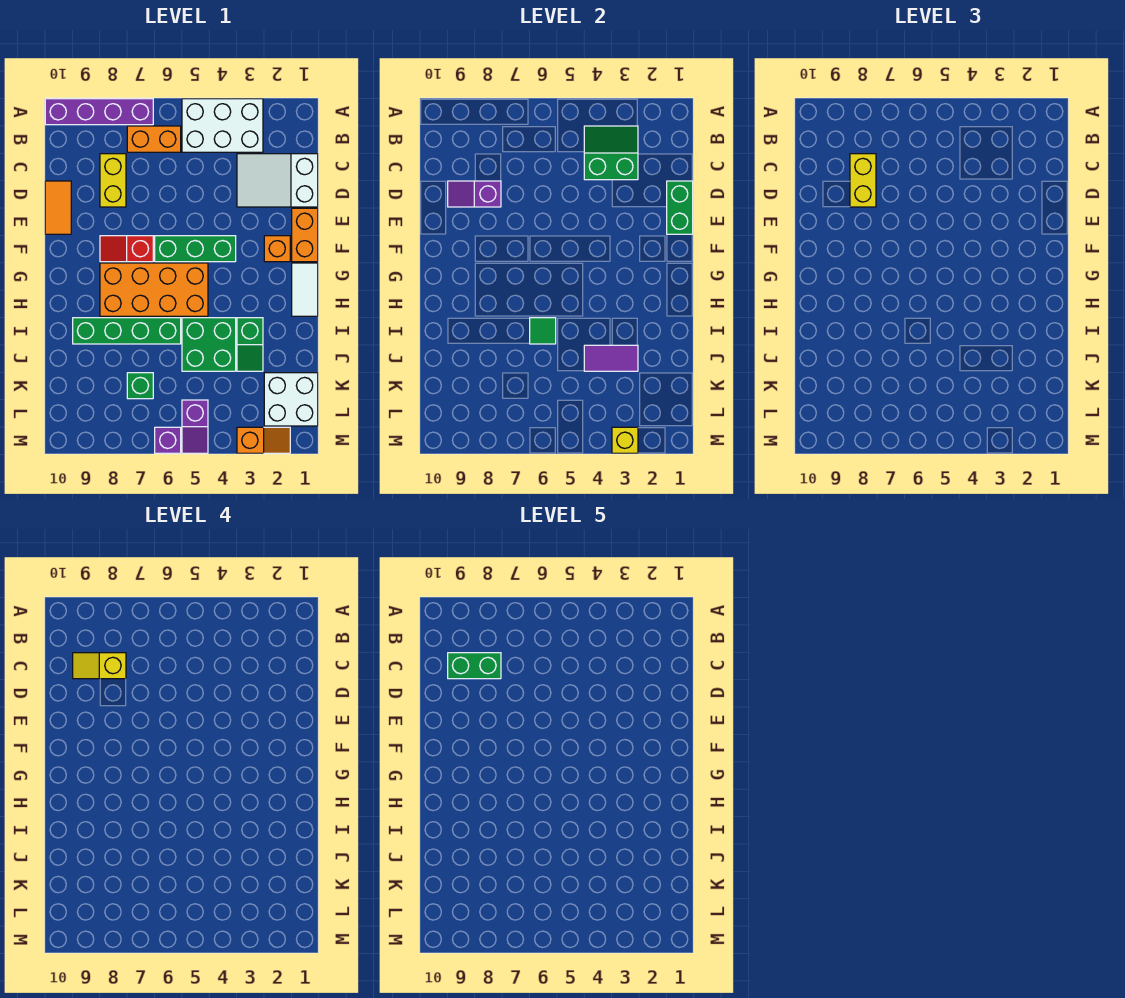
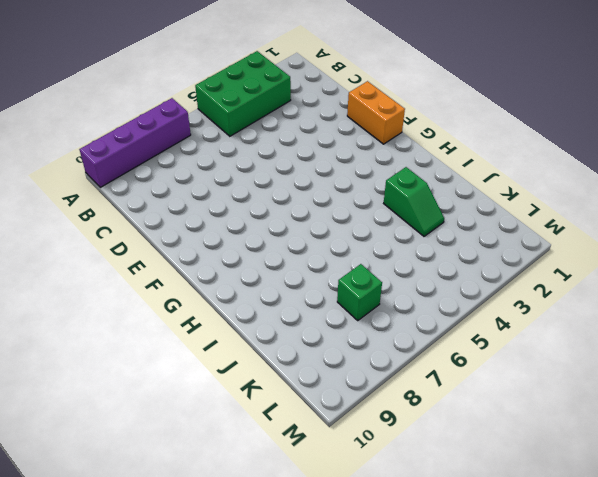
green 2x3 brick [195,51,291,136] -> white 2x3 brick [182,99,263,152]
none -> orange 1x2 brick [127,126,181,152]
none -> white 2x3 slope [237,154,318,207]
none -> yellow 1x2 brick [100,154,126,207]

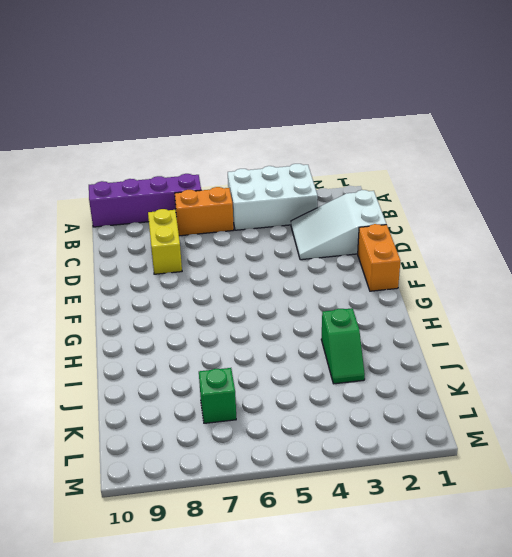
none -> orange 1x2 tile [45,181,71,234]
none -> orange 1x1 brick [264,236,290,262]
none -> green 1x3 brick [155,236,236,262]

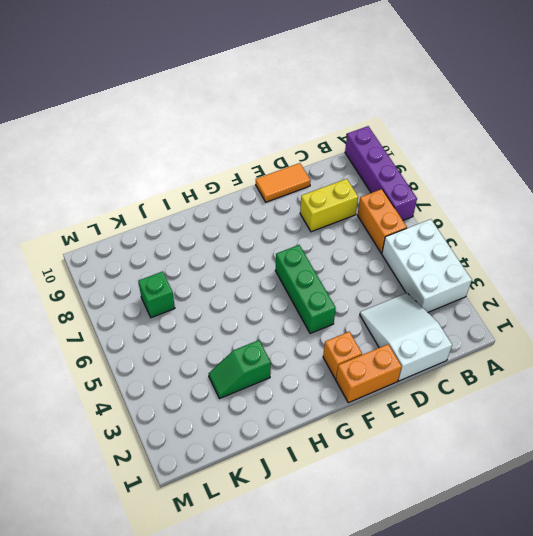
none -> red 1x2 slope [100,236,153,262]
none -> white 1x2 tile [292,263,318,316]
none -> orange 2x4 brick [100,263,208,316]

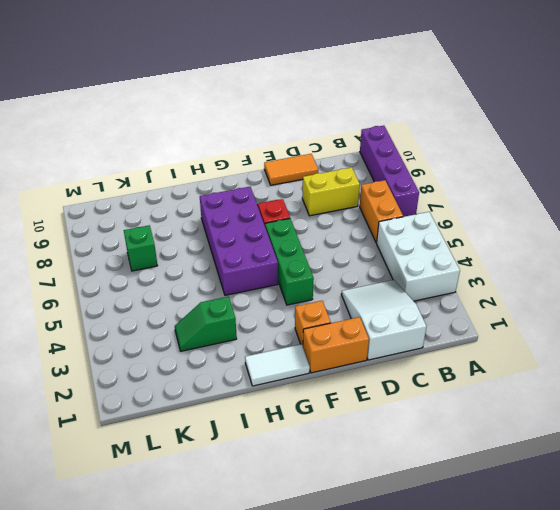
purple 2x4 brick [200,187,278,295] -> orange 2x4 brick [100,263,208,316]
none -> green 2x2 brick [182,318,236,371]
none -> green 1x4 brick [73,318,181,344]
none -> white 2x2 brick [264,373,318,426]

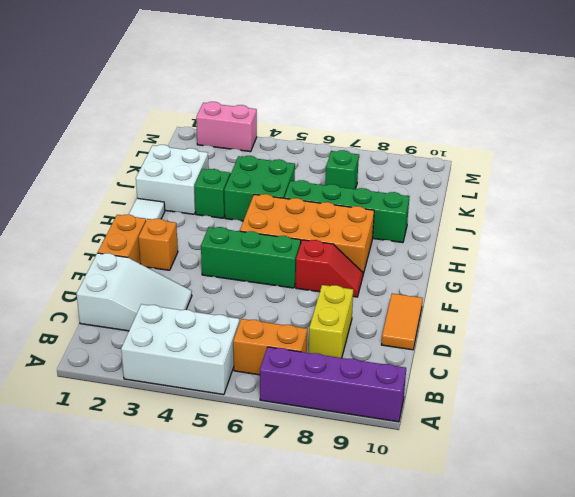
white 2x2 brick [136,145,209,214] -> white 2x2 brick moved to [264,373,318,426]
pink 1x2 brick [196,102,257,152] -> orange 1x2 slope [237,427,290,453]
none -> purple 1x2 slope [182,400,208,453]
none -> purple 1x1 brick [155,427,181,453]
none -> green 2x2 slope [584,126,638,180]

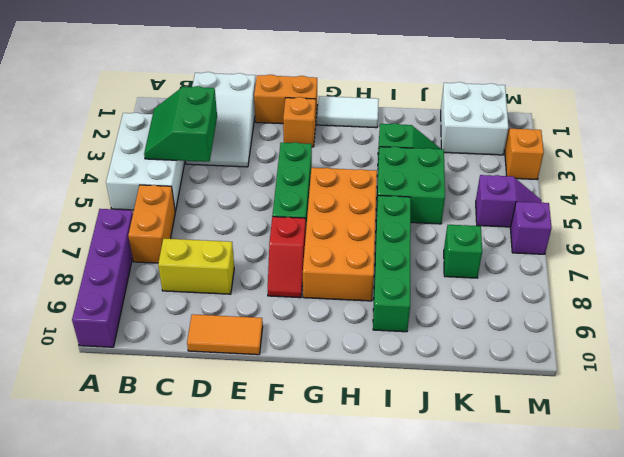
none -> green 1x2 brick [667,181,693,234]
none -> purple 1x2 slope [448,181,501,207]
none -> green 1x1 tile [530,318,556,344]

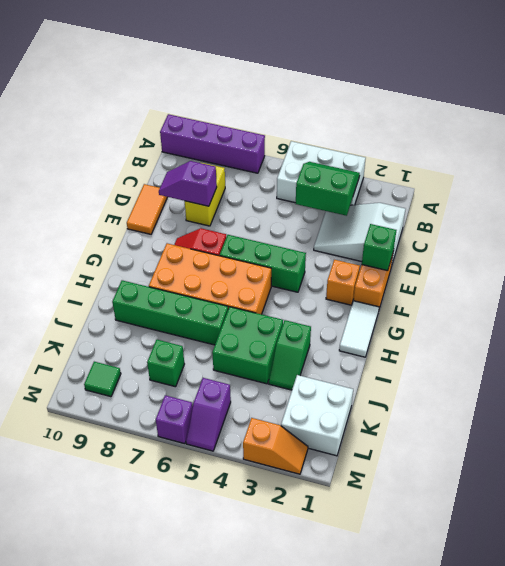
green 1x1 brick [362,224,396,271] -> green 1x2 brick [667,181,693,234]
green 1x1 tile [84,362,121,397] -> green 1x1 tile moved to [530,318,556,344]
none -> orange 1x2 brick [127,126,181,152]
none -> purple 1x2 tile [584,345,638,371]
none -> yellow 1x1 brick [612,427,638,453]

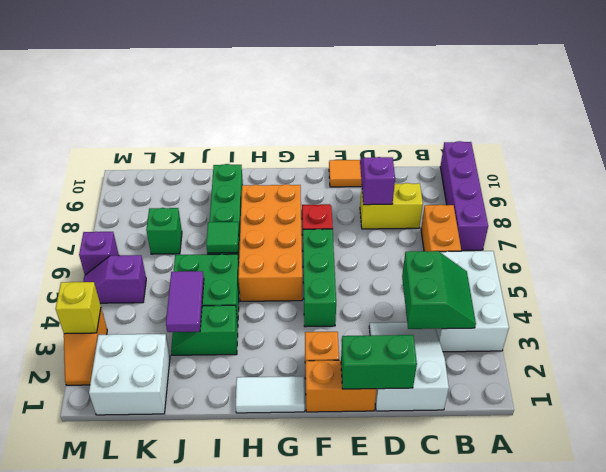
none -> yellow 1x2 brick [850,154,876,207]
none -> yellow 1x2 slope [73,653,126,679]
none -> green 1x2 brick [448,653,501,679]

